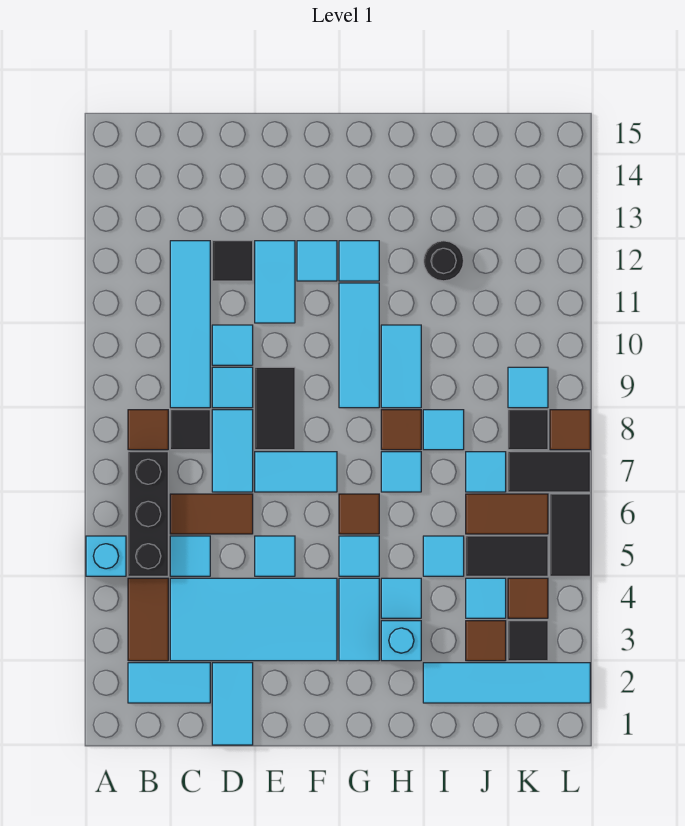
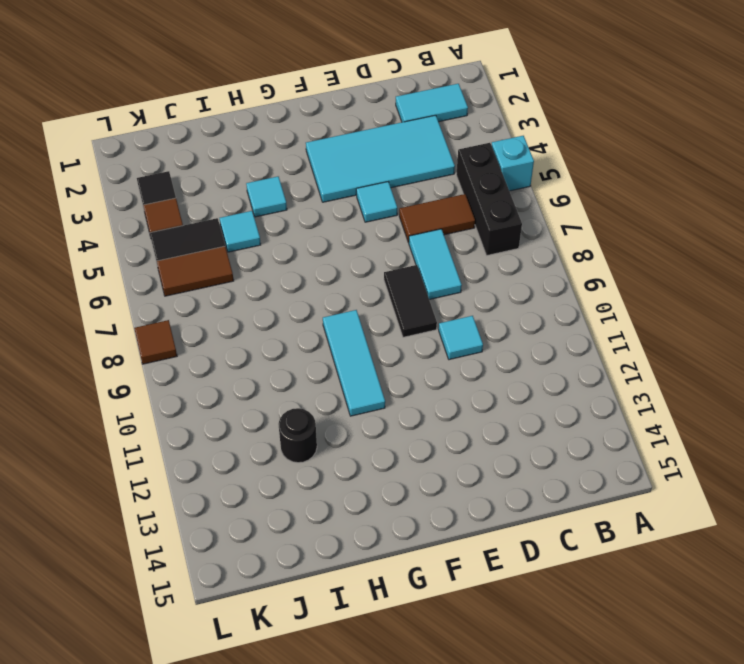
none -> brown 1x2 tile [128,578,168,661]
none -> brown 1x1 tile [128,410,168,450]
none -> cyan 1x1 tile [170,536,210,576]
none -> black 1x1 tile [170,410,210,450]

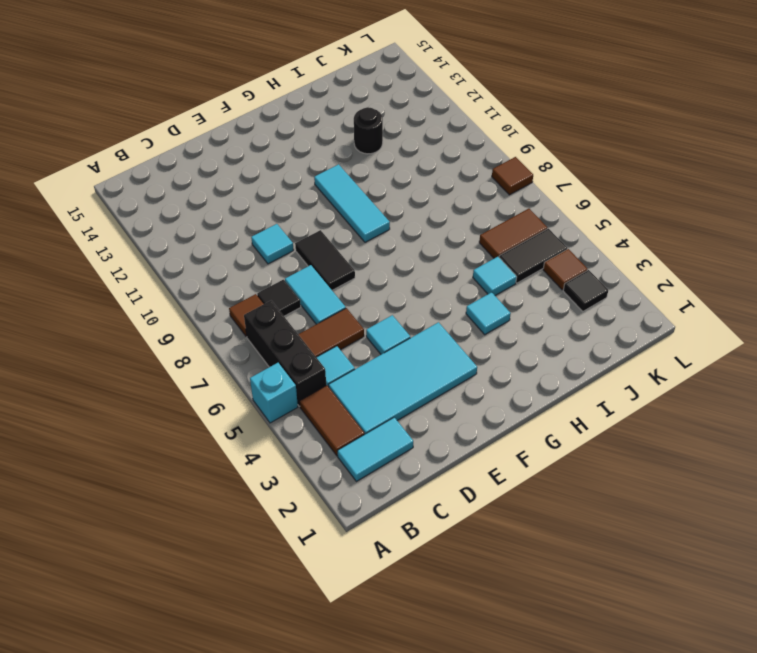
none -> cyan 1x4 tile [170,241,210,408]
none -> cyan 1x2 tile [212,663,253,745]
none -> cyan 1x1 tile [212,367,253,408]
none -> black 1x1 tile [212,241,253,281]

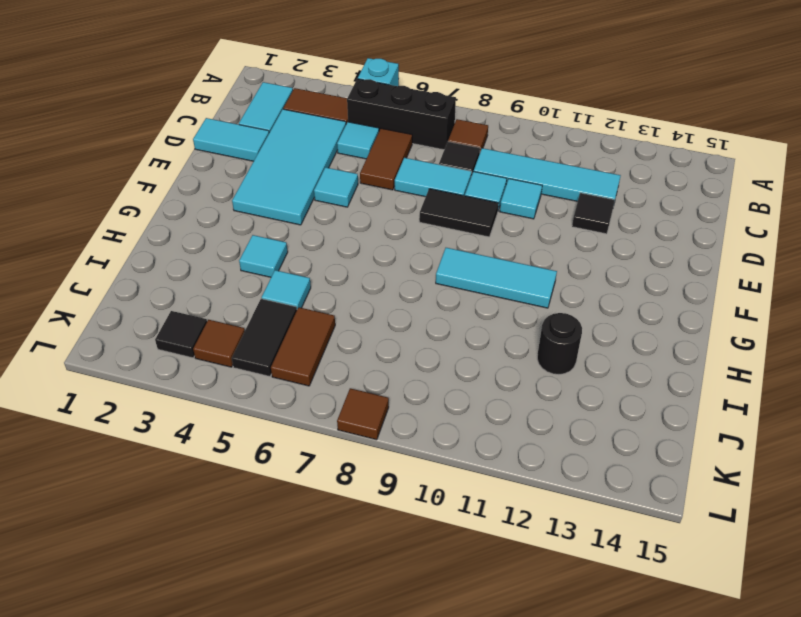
none -> cyan 1x2 tile [255,452,337,492]
none -> cyan 1x2 tile [255,241,295,323]
none -> cyan 1x1 tile [297,241,337,281]
none -> cyan 1x2 tile [339,578,379,661]

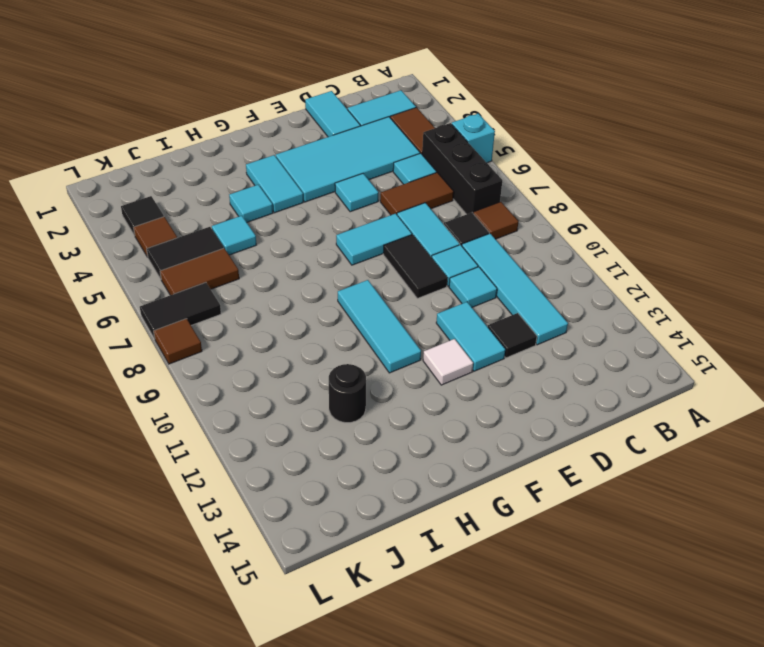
white 1x1 tile [423,339,473,385] -> cyan 1x1 tile [297,241,337,281]
none -> cyan 1x1 tile [339,536,379,576]
none -> brown 1x1 tile [339,494,379,534]
none -> cyan 1x1 tile [339,241,379,281]
none -> cyan 1x1 brick [381,621,421,661]

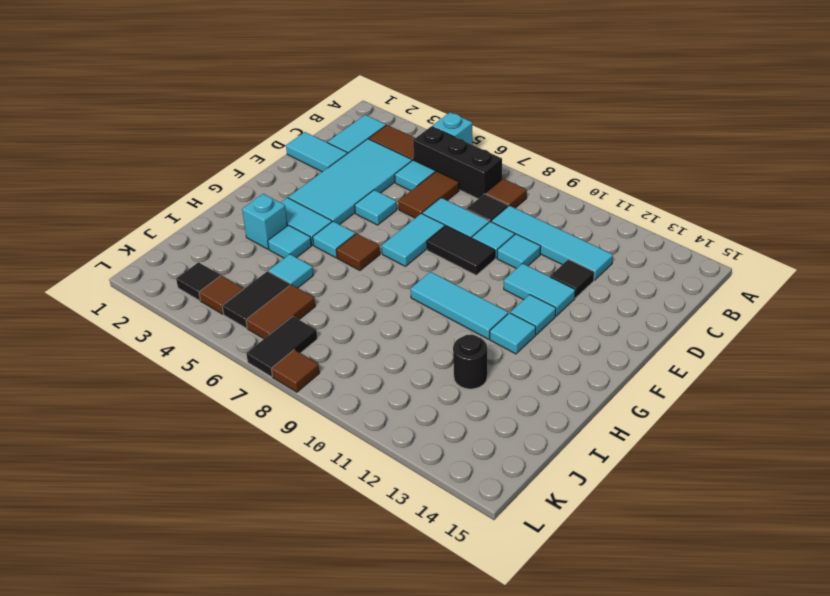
none -> cyan 1x1 tile [381,452,421,492]
none -> brown 1x1 tile [381,410,421,450]
none -> cyan 1x2 tile [381,325,421,408]
none -> cyan 1x4 tile [423,663,590,703]

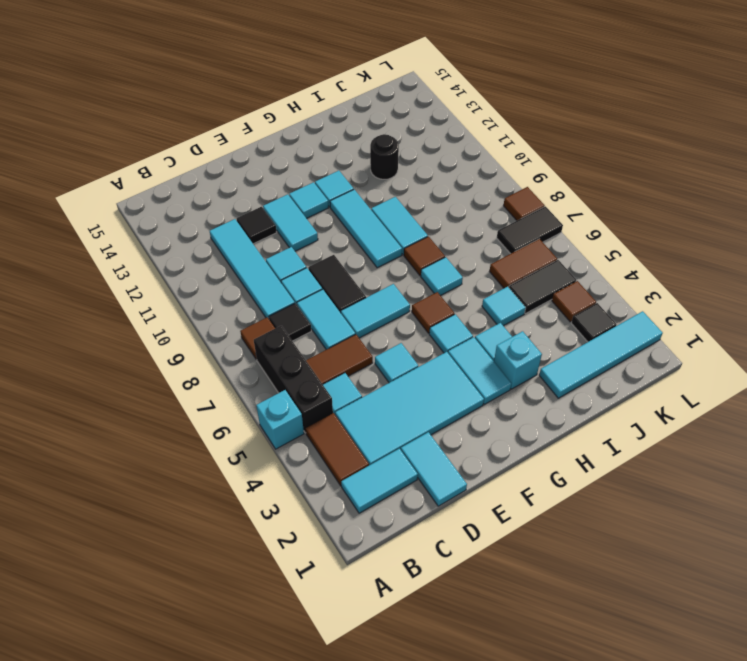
none -> cyan 1x1 tile [423,410,464,450]
none -> brown 1x1 tile [466,621,506,661]
none -> cyan 1x1 tile [466,578,506,618]
none -> cyan 1x1 tile [466,452,506,492]

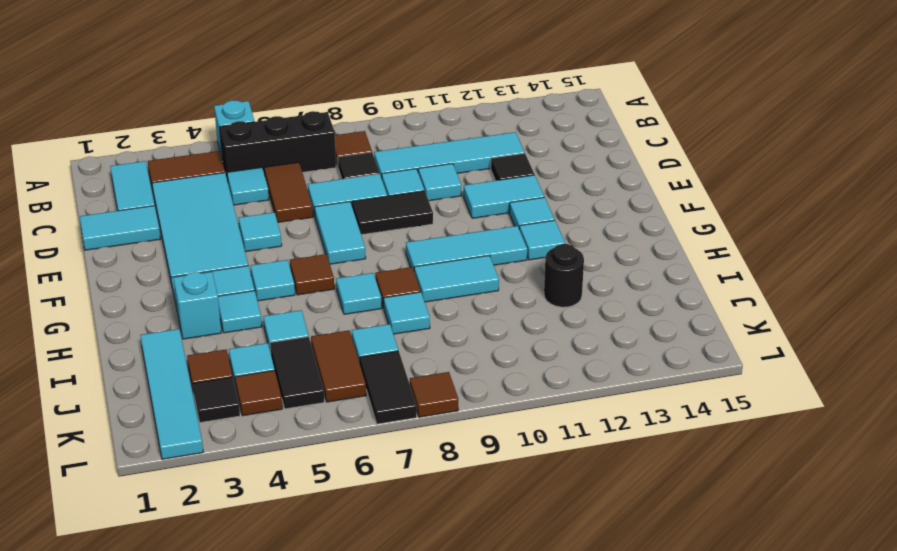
none -> black 1x1 tile [508,410,548,450]
none -> cyan 1x1 tile [508,367,548,408]
none -> black 1x2 tile [550,494,590,576]

